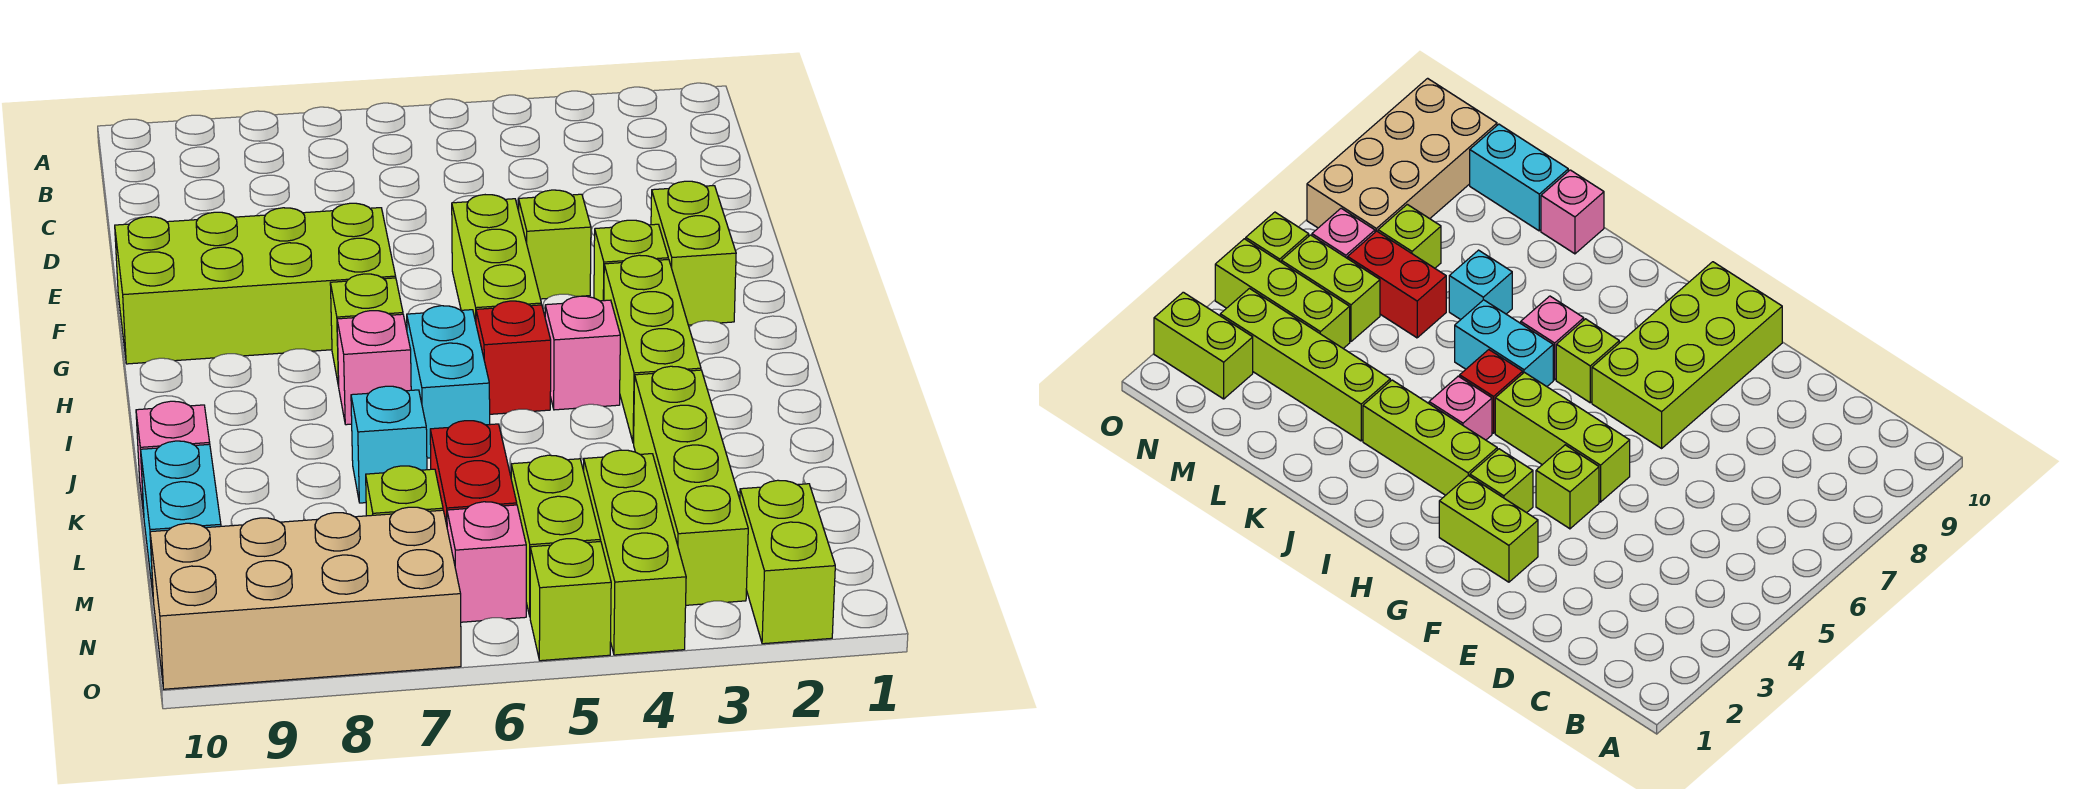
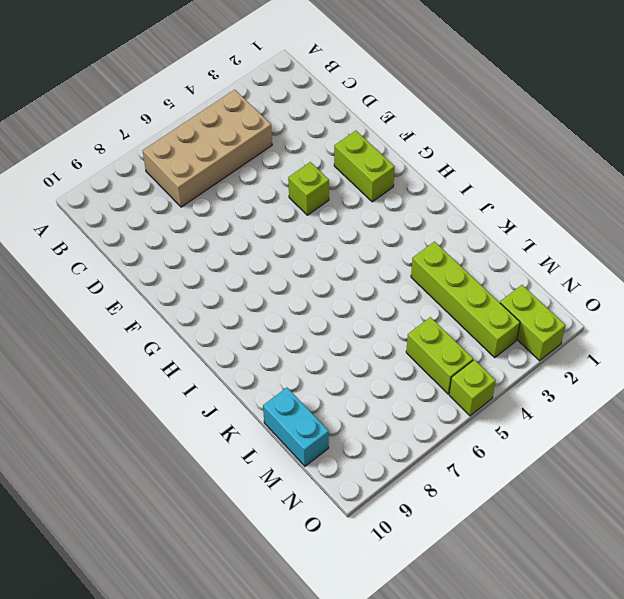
tan 2x4 brick [143,90,272,207] -> tan 2x4 brick moved to [150,507,461,689]
none -> lime 1x3 brick [452,195,541,321]
none -> lime 2x4 brick [115,203,396,364]
none -> lime 1x1 brick [594,220,668,301]

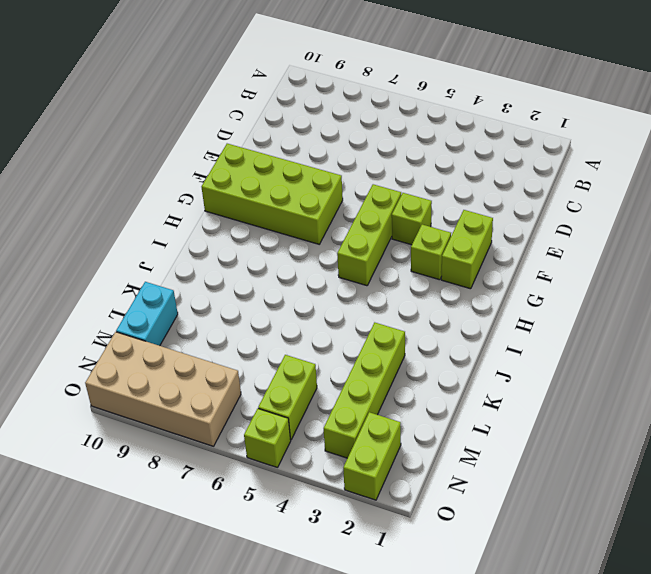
none -> lime 1x3 brick [604,255,701,443]
none -> lime 1x1 brick [330,274,403,386]
none -> pink 1x1 brick [545,296,620,410]

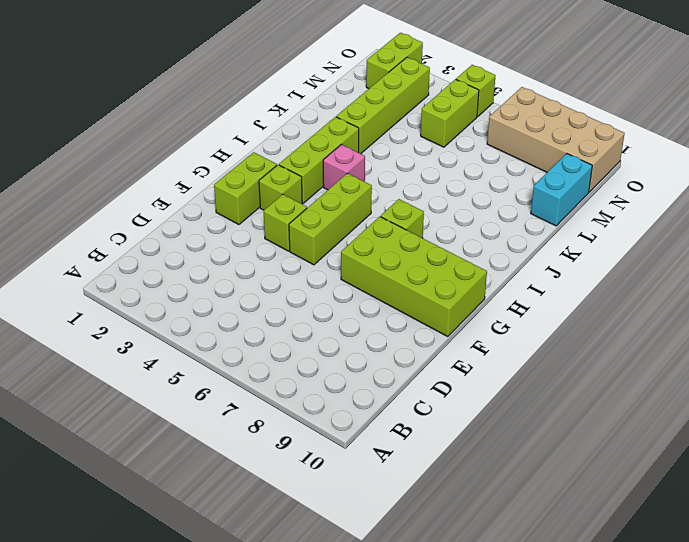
none -> red 1x1 brick [476,301,551,414]
none -> cyan 1x2 brick [407,306,490,458]
none -> pink 1x1 brick [337,311,411,425]

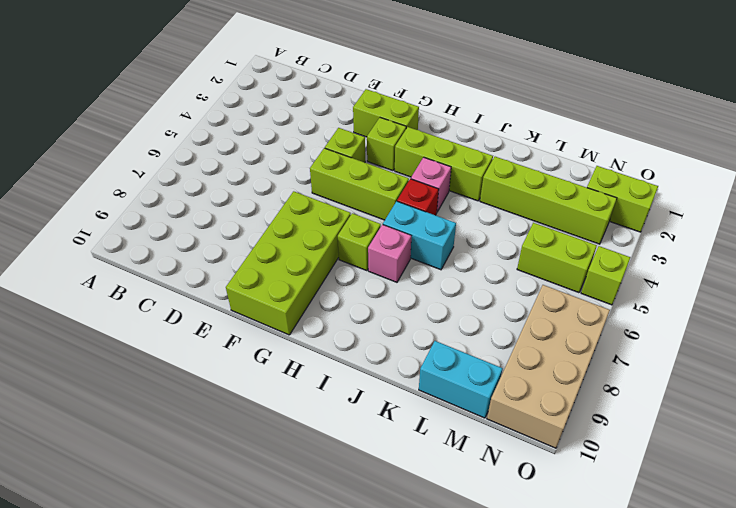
none -> cyan 1x1 brick [351,386,427,503]
none -> pink 1x1 brick [136,401,210,514]
none -> red 1x2 brick [430,421,517,525]

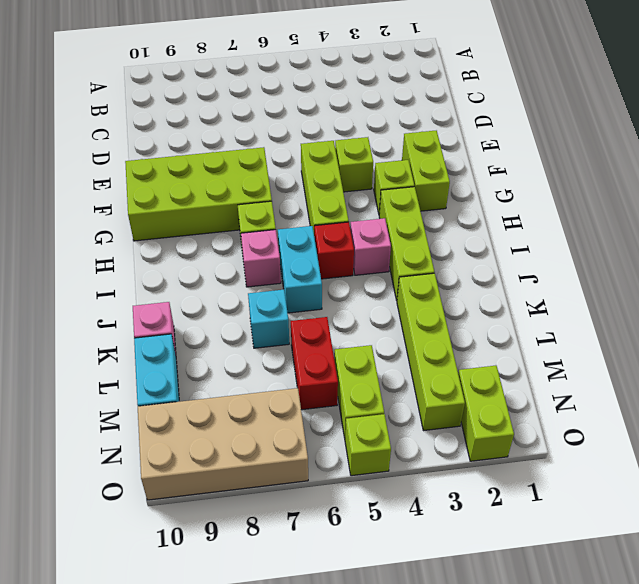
none -> lime 1x3 brick [584,450,686,655]
none -> lime 1x1 brick [366,466,443,516]
none -> pink 1x1 brick [447,502,526,622]

